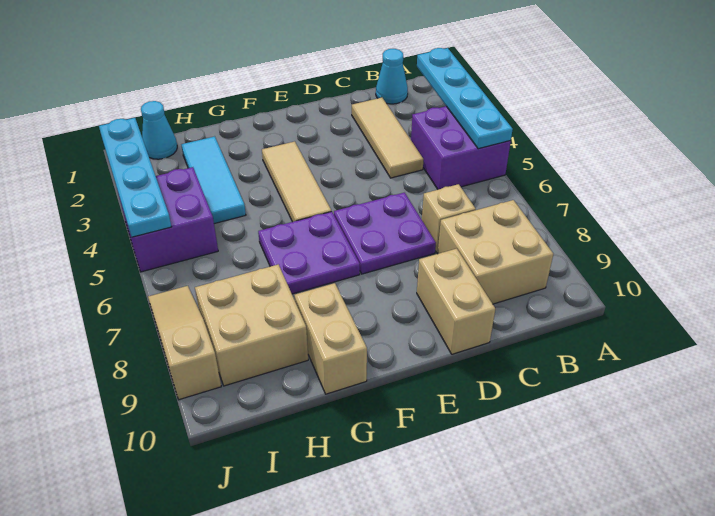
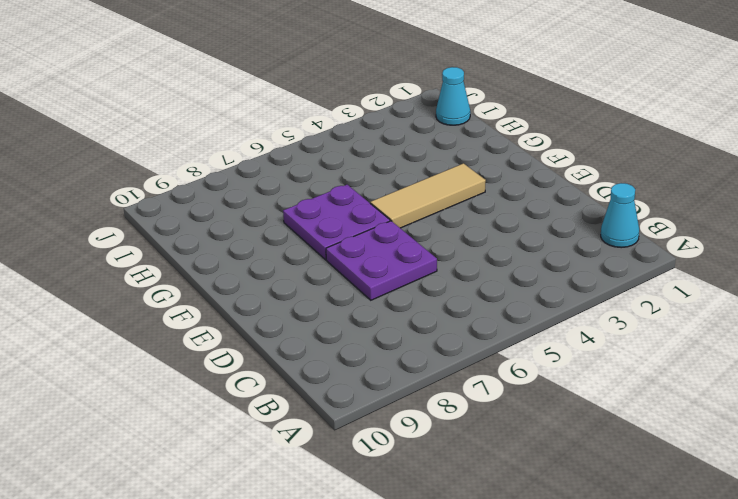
none -> purple 2x2 brick [411,106,511,189]
none -> tan 2x2 brick [438,200,553,304]
none -> tan 1x3 tile [352,98,424,178]

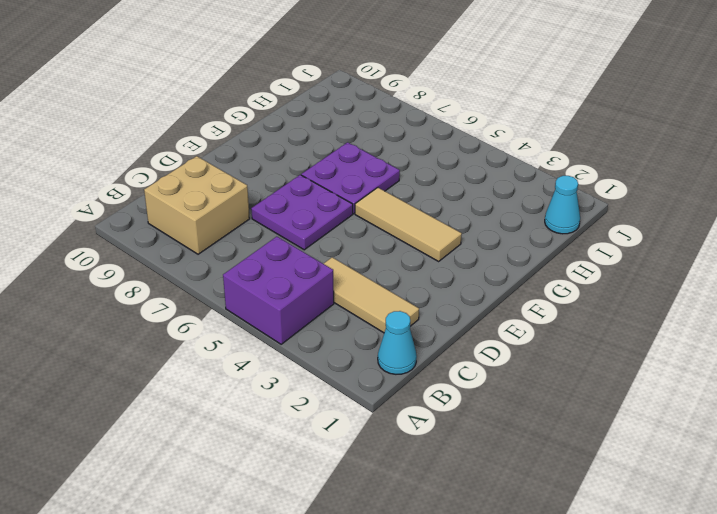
none -> tan 1x1 brick [422,184,476,253]
none -> tan 1x2 brick [417,249,495,354]
none -> tan 1x2 brick [295,283,367,394]

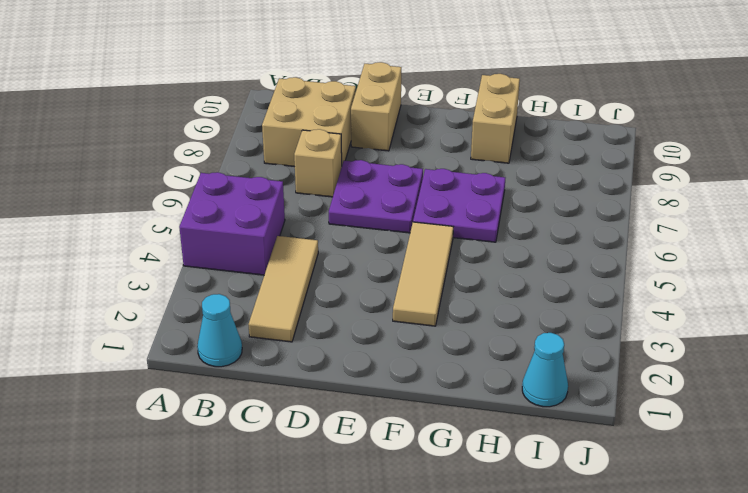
none -> cyan 1x3 tile [181,136,246,224]
none -> tan 2x2 brick [195,264,308,386]
none -> purple 2x2 brick [118,167,218,272]

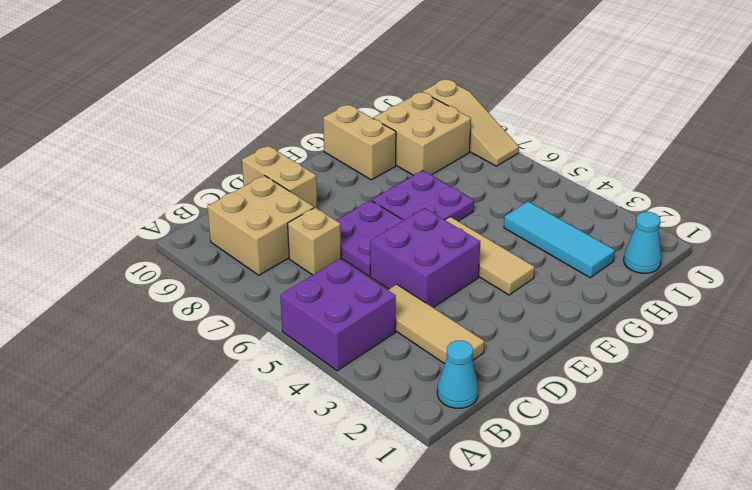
purple 2x2 brick [370,208,480,308] -> purple 2x2 brick moved to [118,167,218,272]
none -> cyan 1x4 plate [417,48,513,149]
none -> cyan 1x4 plate [99,118,171,237]

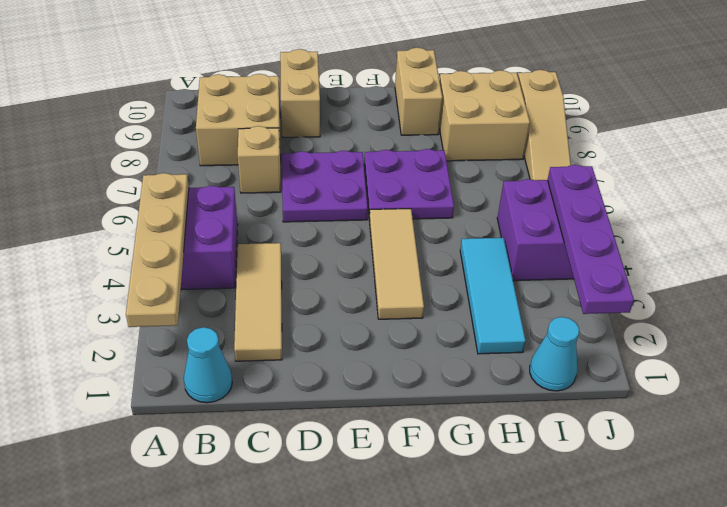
tan 1x4 plate [126,173,189,327] -> cyan 1x4 plate [417,48,513,149]
purple 1x4 plate [548,165,634,314] -> cyan 1x4 plate [99,118,171,237]

